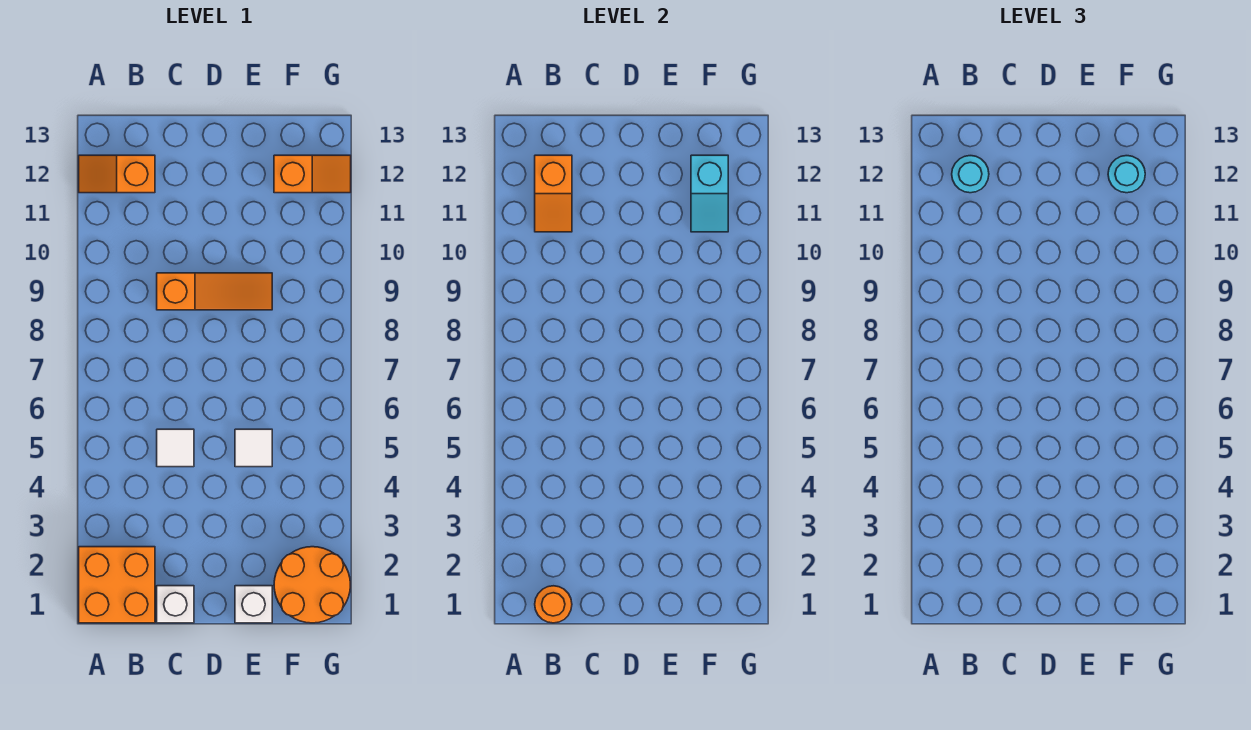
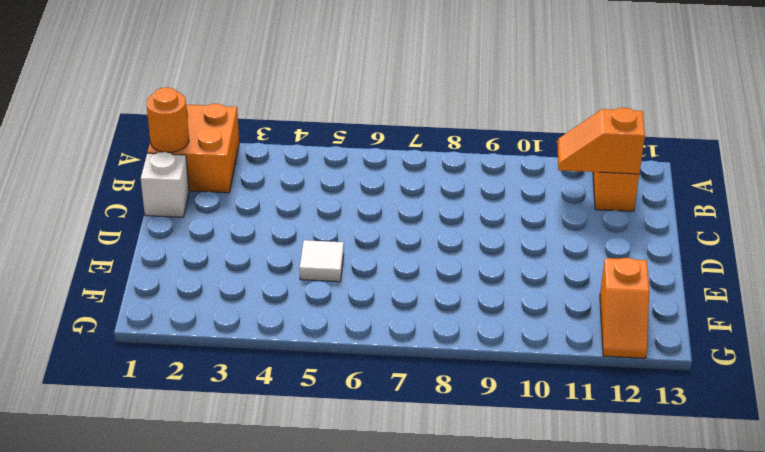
none -> white 1x1 tile [157,429,194,467]
none -> orange 1x3 slope [157,273,272,310]
none -> white 1x1 brick [235,586,272,623]

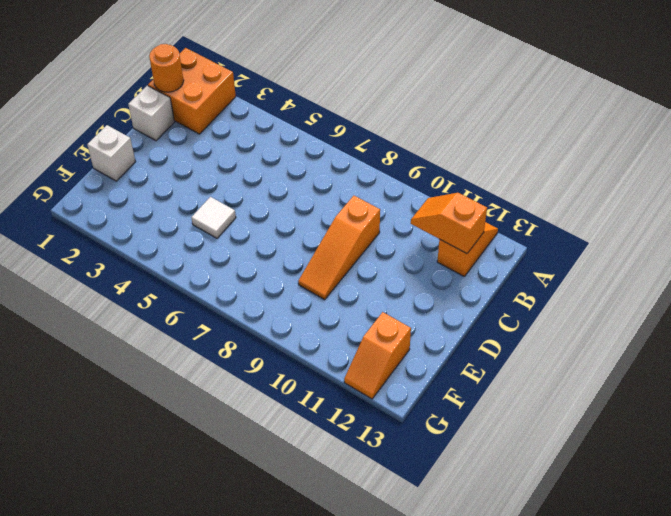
none -> white 1x1 tile [157,429,194,467]
none -> orange 2x2 round brick [274,547,350,623]
none -> cyan 1x2 slope [691,155,728,232]

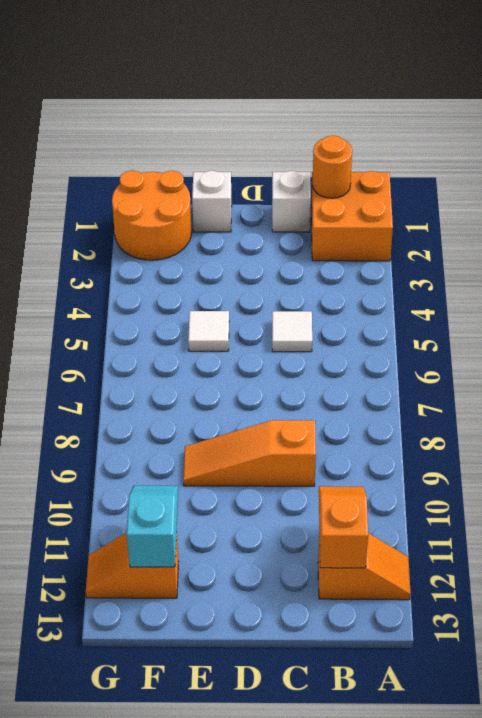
none -> cyan 1x1 round brick [952,156,989,193]
none -> cyan 1x1 round brick [1108,156,1145,193]

